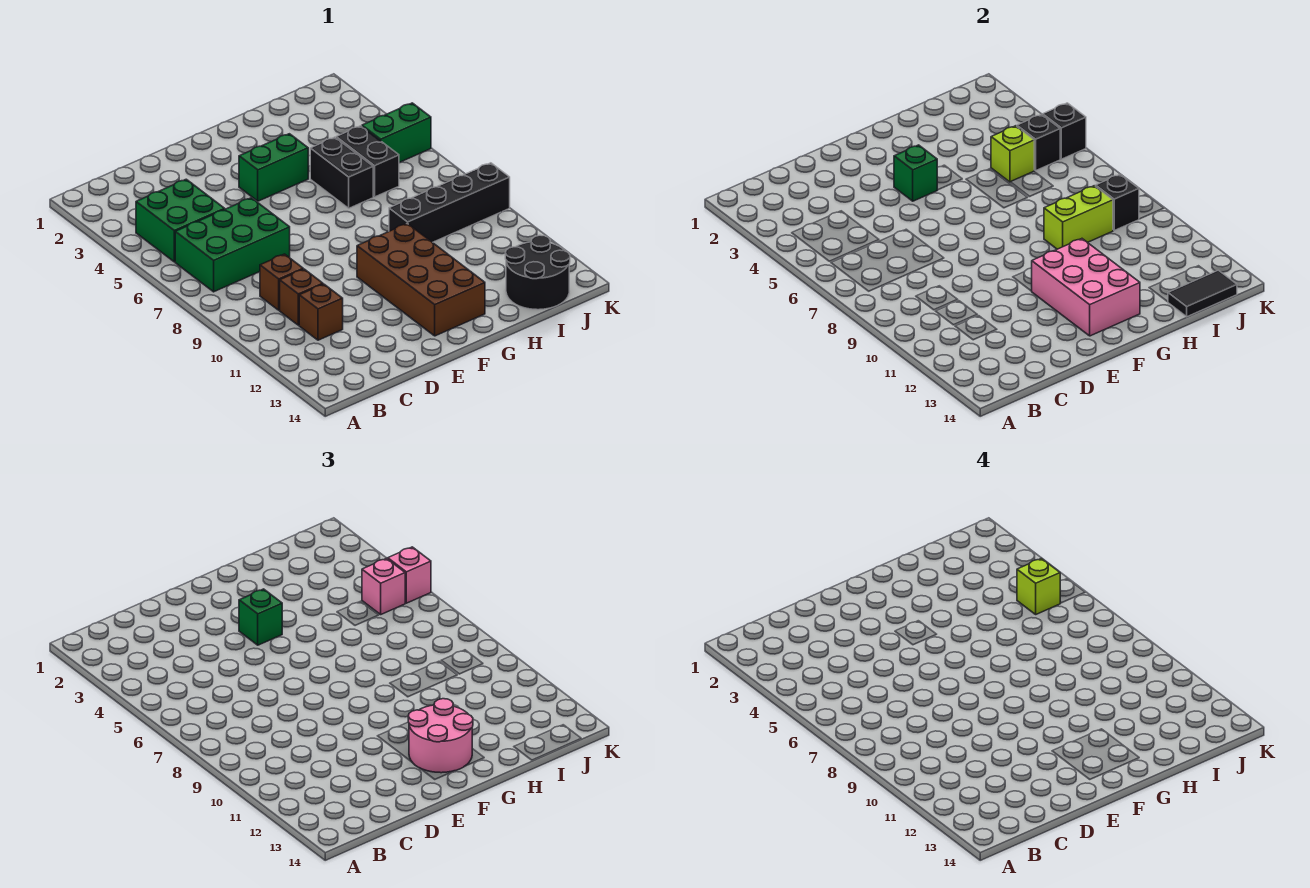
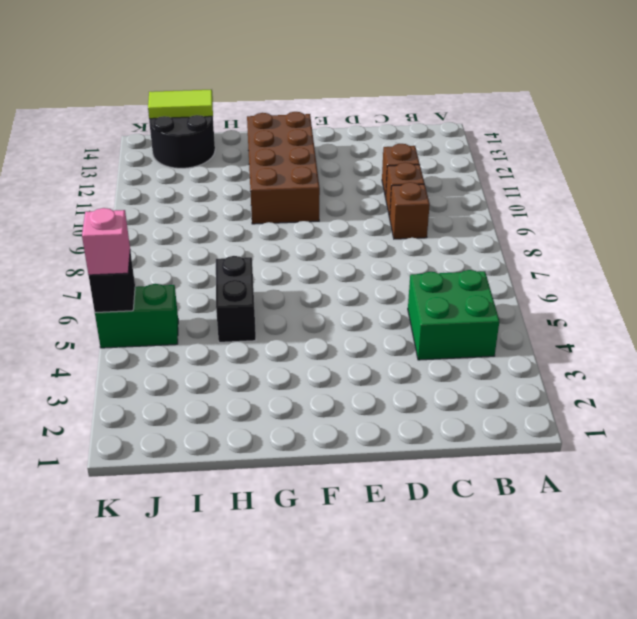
lime 1x2 tile [148,90,213,119] -> black 1x2 tile [1168,270,1237,317]
none -> green 2x3 brick [175,198,290,292]
none -> green 1x2 brick [239,134,308,201]
none -> black 1x4 brick [389,163,510,242]

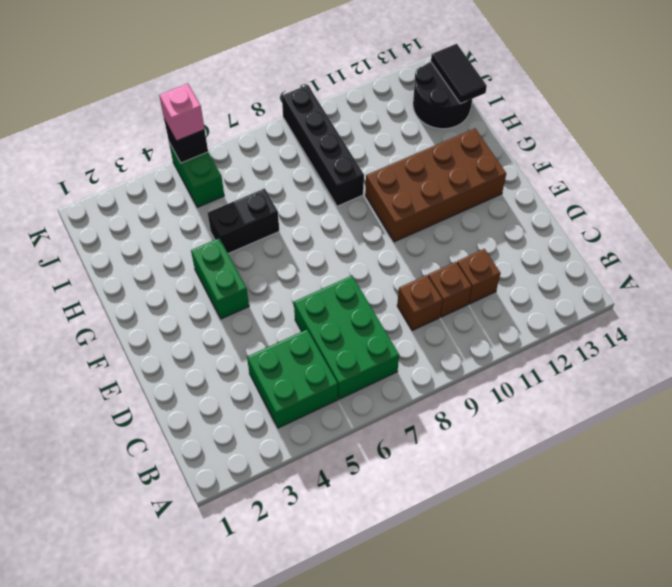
none -> black 1x2 brick [336,126,399,197]
none -> green 1x1 brick [894,145,937,201]
none -> pink 2x3 brick [1032,239,1140,336]

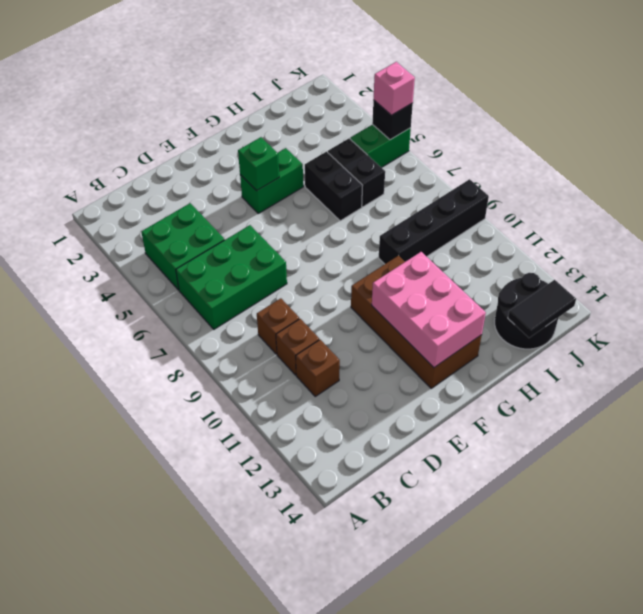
none -> lime 1x2 brick [1044,186,1113,249]
none -> lime 1x1 brick [991,126,1034,182]
none -> black 1x1 brick [1017,114,1060,170]

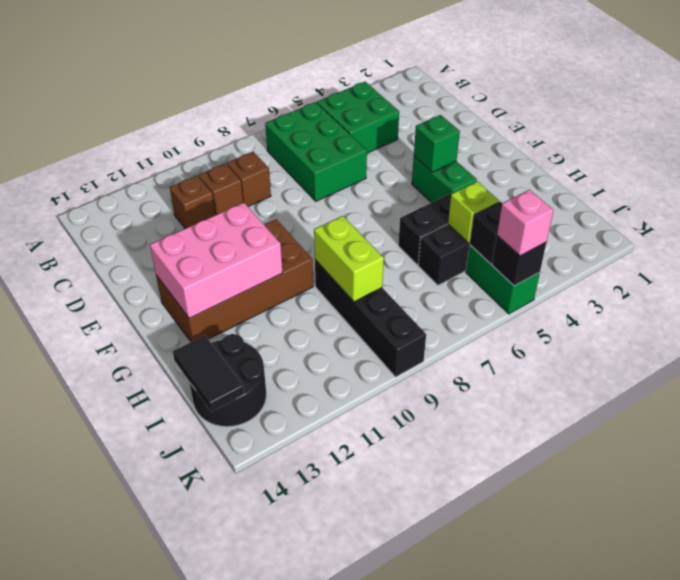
none -> black 1x1 brick [1096,174,1139,230]
none -> green 1x1 brick [239,589,282,645]
none -> pink 2x2 round brick [408,699,473,773]

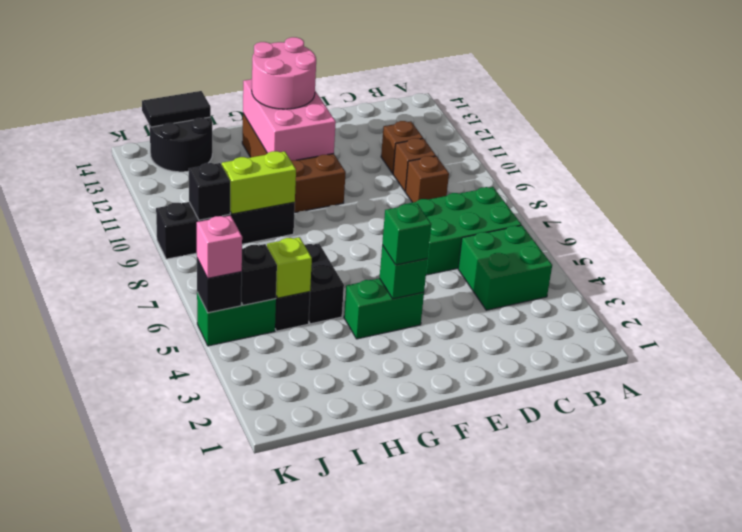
none -> pink 1x1 brick [362,558,405,614]
none -> lime 1x1 brick [1017,558,1060,614]

